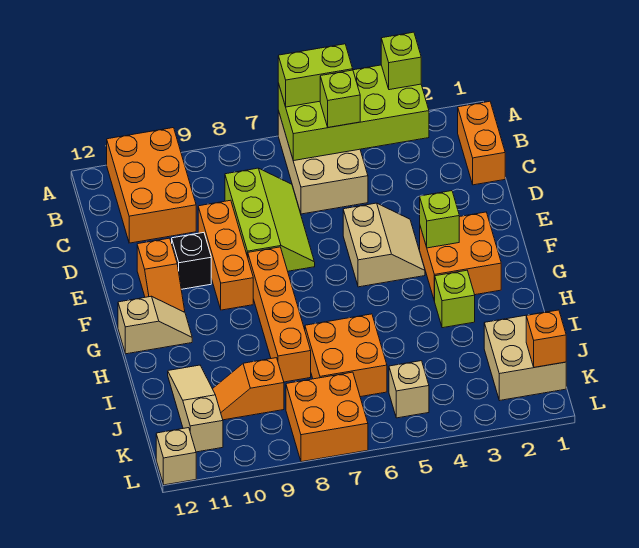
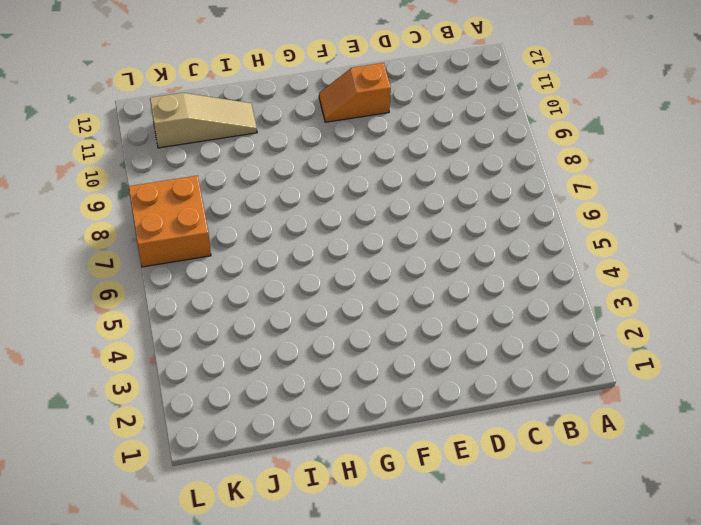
none -> tan 2x3 brick [278,111,368,214]
none -> orange 2x3 brick [107,128,196,243]
none -> orange 1x2 brick [458,101,505,185]

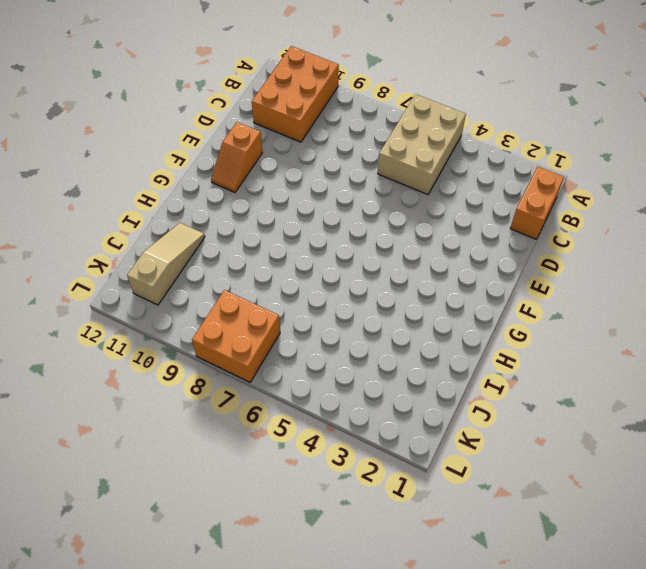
none -> lime 2x3 slope [225,168,315,271]
none -> orange 1x3 brick [198,200,253,310]
none -> tan 2x2 slope [343,203,425,287]

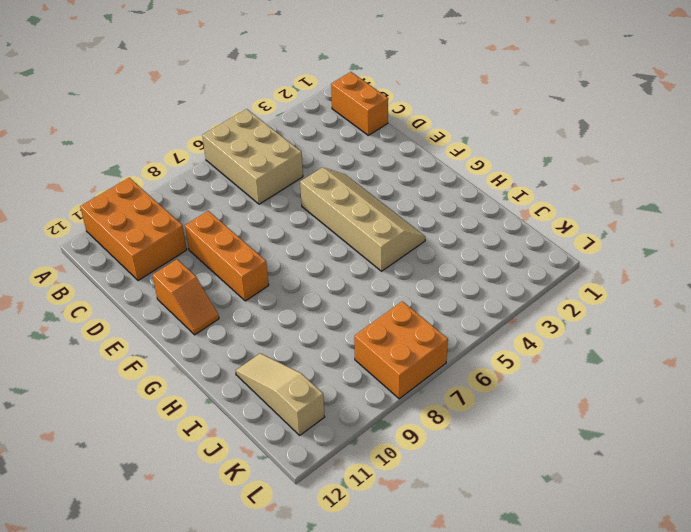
tan 2x4 slope [300,167,425,271] -> tan 2x2 slope [343,203,425,287]
none -> lime 2x3 slope [225,168,315,271]
none -> black 1x1 brick [172,233,211,289]
none -> orange 2x2 brick [420,212,501,301]

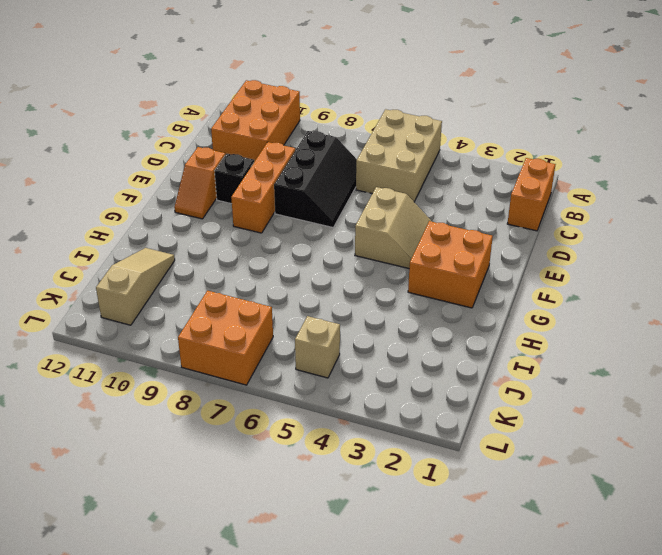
black 2x3 slope [274,131,357,227] -> lime 2x3 slope [225,168,315,271]
none -> orange 1x4 brick [248,247,311,382]
none -> tan 1x2 slope [118,296,192,354]
none -> lime 1x1 brick [435,270,475,328]

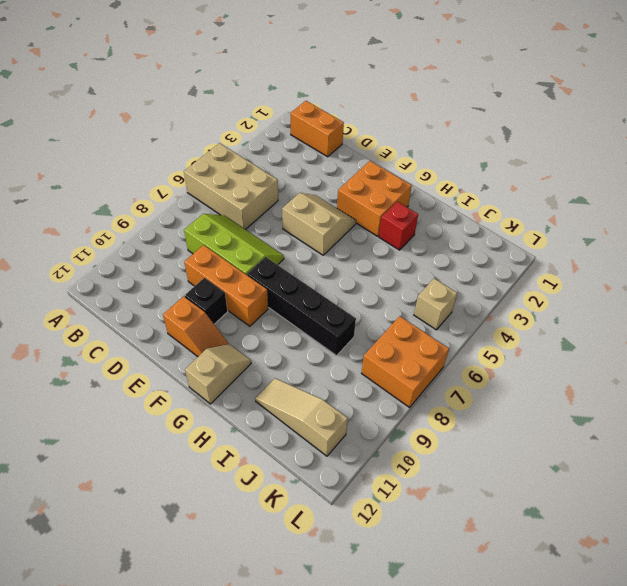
black 1x4 brick [247,257,356,356] -> orange 1x4 brick [248,247,311,382]
red 1x1 brick [379,202,418,250] -> lime 1x1 brick [435,270,475,328]
none -> orange 2x3 brick [107,128,196,243]
none -> orange 2x2 brick [305,314,387,397]
none -> tan 2x2 brick [484,311,566,401]

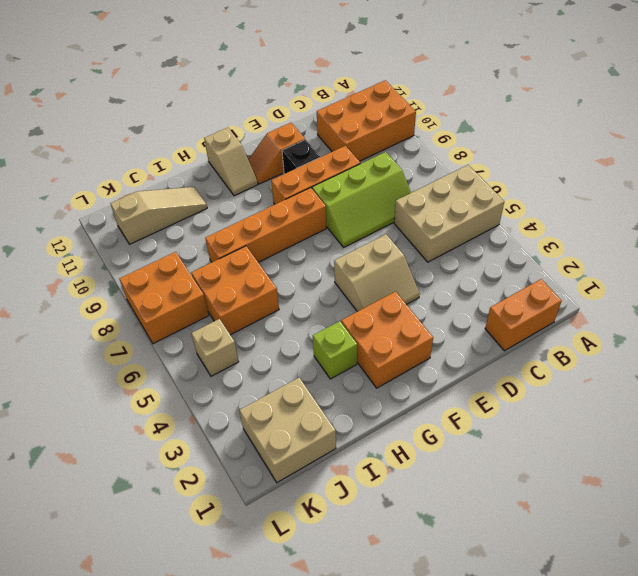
none -> orange 1x2 slope [213,358,284,420]
none -> tan 1x1 brick [156,428,196,485]
none -> lime 2x4 brick [278,65,429,161]

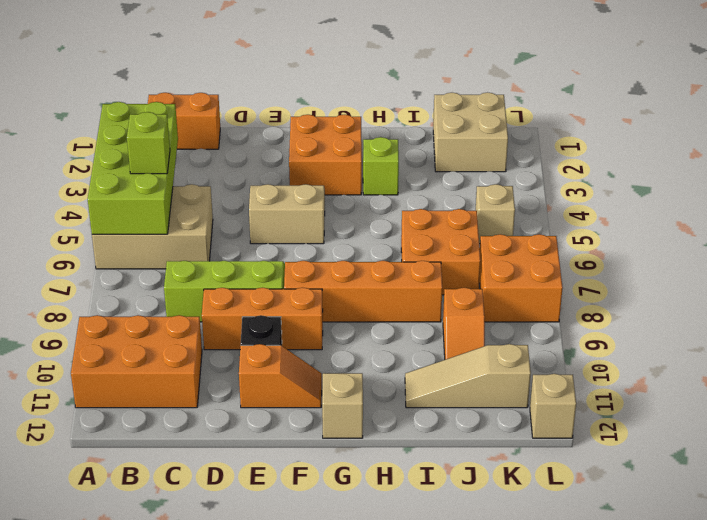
none -> lime 1x1 brick [420,191,459,248]
none -> orange 1x1 brick [526,310,566,367]
none -> lime 1x1 brick [381,32,421,90]

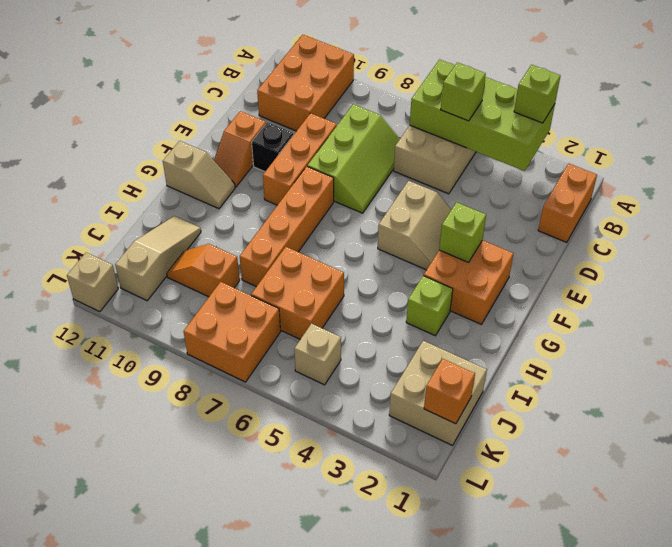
none -> lime 1x2 brick [278,44,353,107]

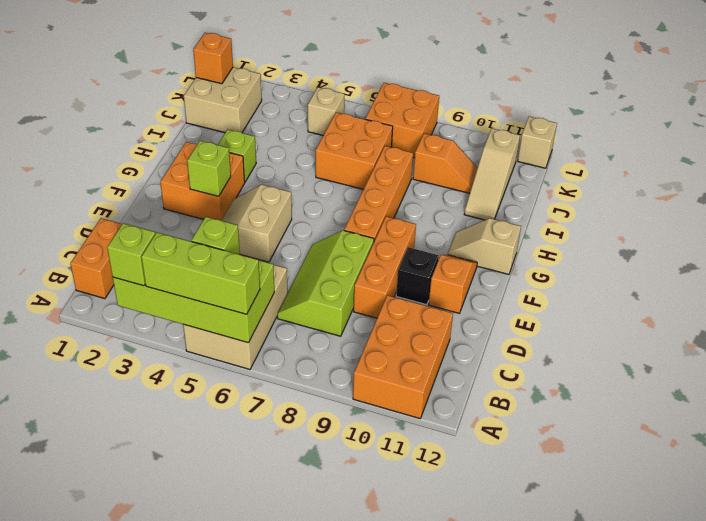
lime 1x3 brick [142,232,260,314] -> lime 1x2 brick [278,44,353,107]

